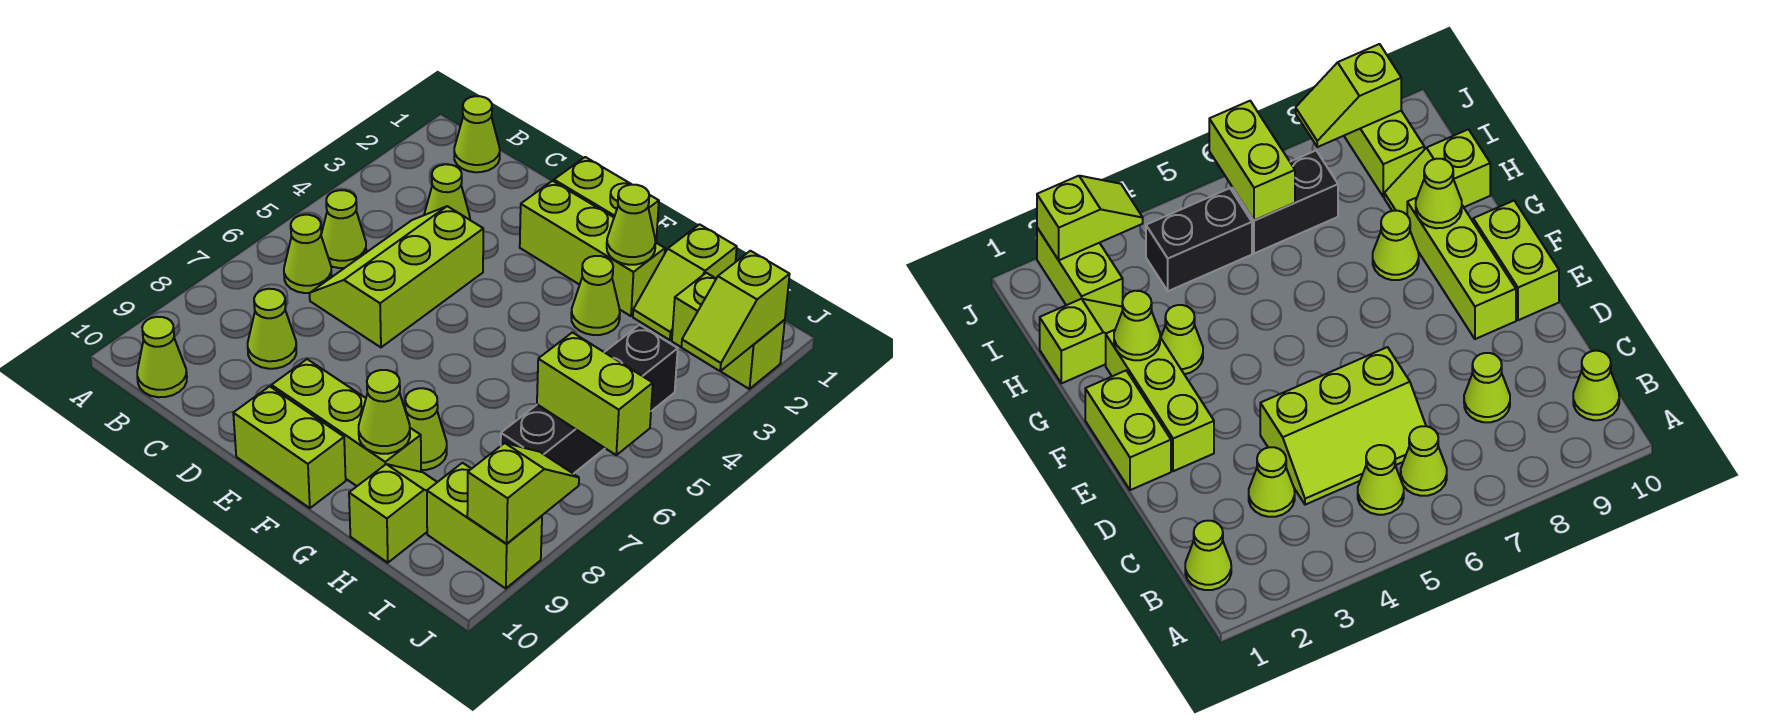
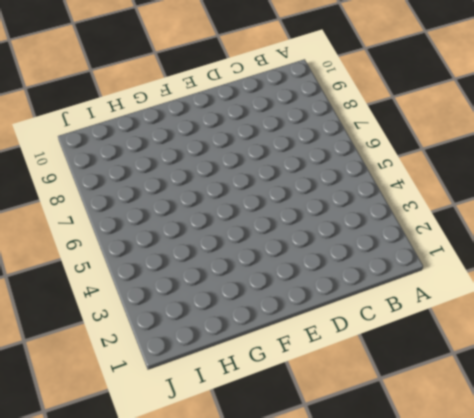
none -> lime 1x1 cone [454,96,500,172]
none -> lime 1x1 cone [321,190,366,268]
none -> lime 1x1 cone [284,215,332,293]

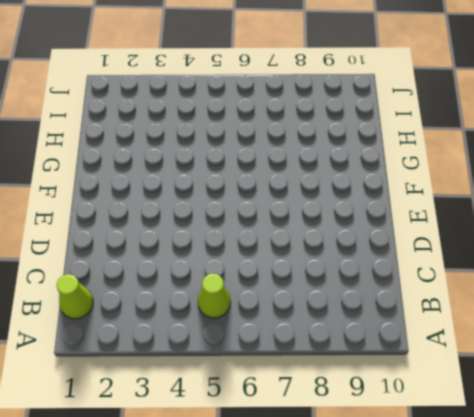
none -> lime 1x1 cone [284,215,332,293]
none -> lime 1x1 cone [137,317,187,397]
none -> lime 1x1 cone [424,164,470,220]

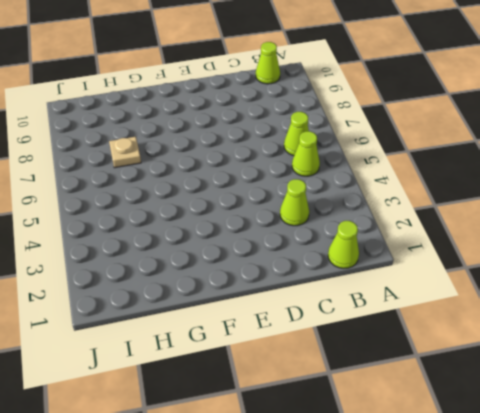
tan 1x1 plate [109,137,141,168] -> none
none -> lime 2x3 slope [310,206,483,347]
none -> lime 1x1 cone [248,289,296,369]
none -> lime 1x2 brick [554,157,659,242]

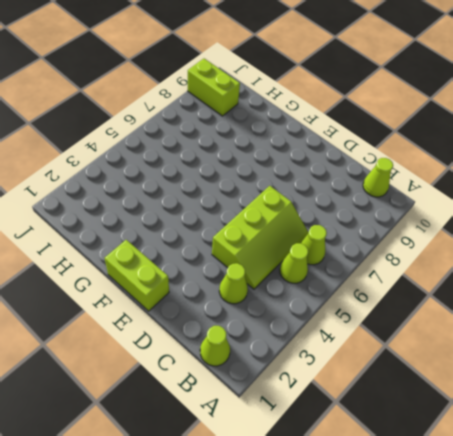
none -> lime 1x1 cone [248,289,296,369]
none -> lime 1x3 brick [520,181,665,316]
none -> lime 1x3 brick [271,359,421,486]

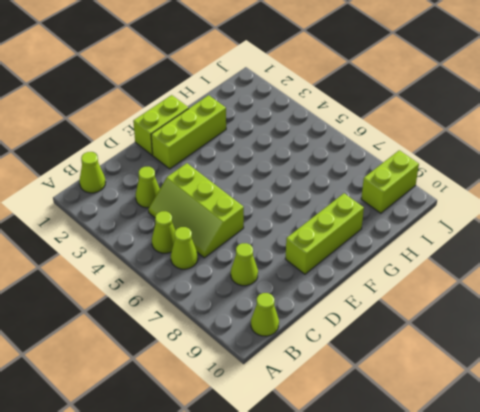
none -> lime 1x2 brick [233,386,346,508]
none -> lime 1x1 cone [571,256,620,335]
none -> lime 1x1 cone [405,388,447,470]

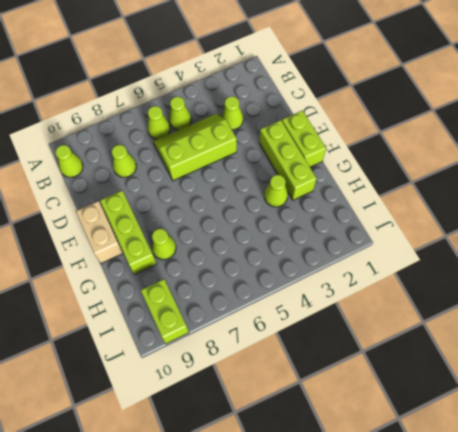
tan 1x2 brick [76,201,123,263] -> lime 1x2 brick [233,386,346,508]
none -> lime 1x1 cone [454,96,500,172]
none -> lime 1x2 slope [633,224,737,340]
none -> lime 1x2 slope [349,464,437,563]

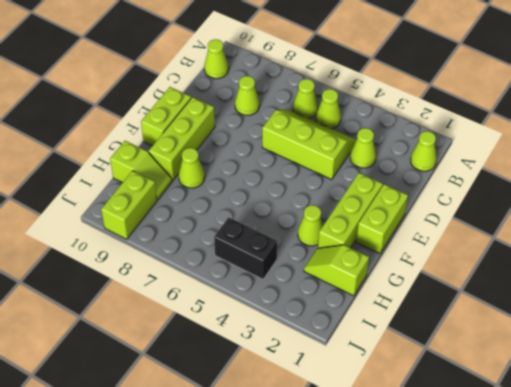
none -> lime 1x2 brick [672,273,785,389]
none -> black 1x2 brick [501,405,605,474]
none -> lime 1x1 cone [607,185,656,265]

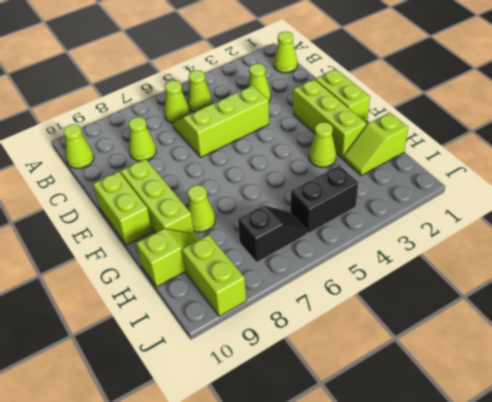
black 1x2 slope [238,205,307,262] -> black 1x2 brick [501,405,605,474]
none -> lime 1x2 brick [672,273,785,389]
none -> lime 1x1 cone [607,185,656,265]
none -> lime 1x1 cone [359,370,410,454]

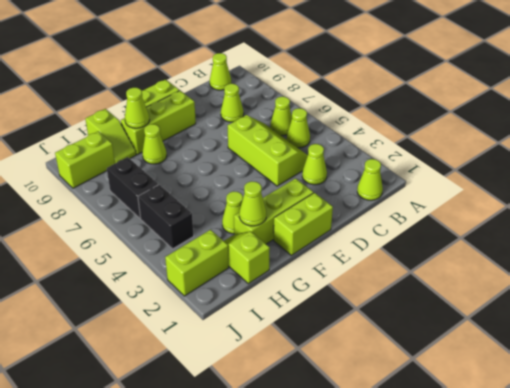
none -> lime 1x2 brick [537,332,653,455]
none -> lime 1x2 slope [681,251,790,371]
none -> lime 1x2 slope [467,443,579,544]

